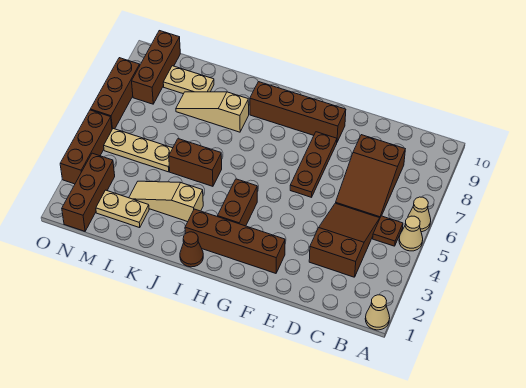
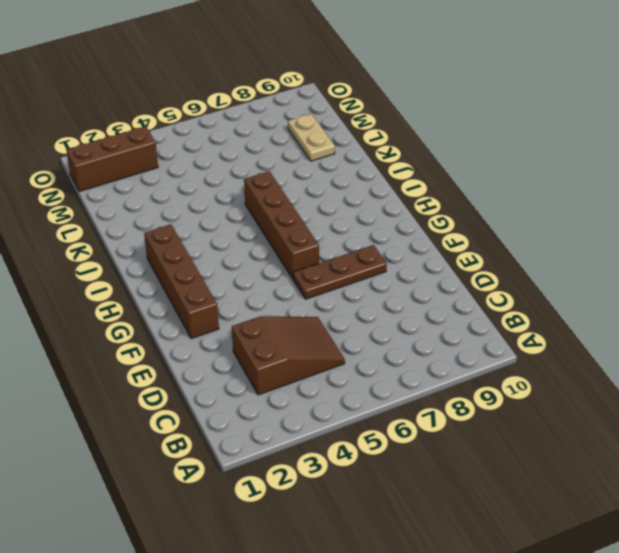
brown 1x4 brick [244,171,319,279] -> brown 1x4 brick moved to [250,82,346,142]
none -> tan 1x1 cone [365,295,390,330]
none -> tan 1x1 cone [399,216,423,251]
none -> tan 1x1 cone [408,197,431,232]

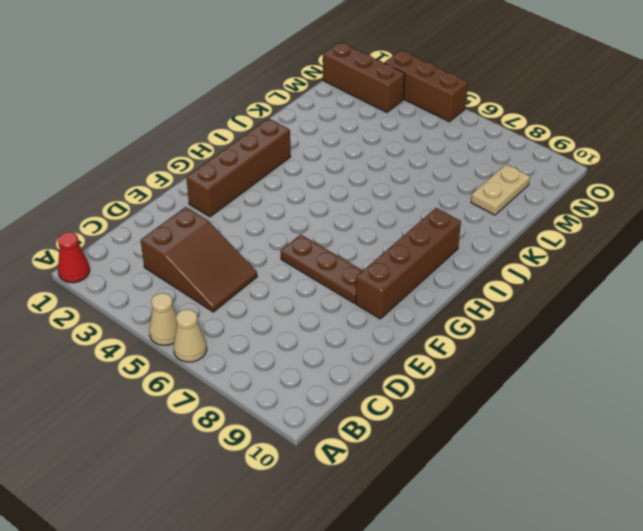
red 1x1 cone [58,232,90,283] -> tan 1x1 cone [365,295,390,330]
none -> brown 1x1 plate [373,216,403,246]
none -> brown 2x3 slope [336,135,405,218]
none -> brown 1x2 brick [218,179,257,226]

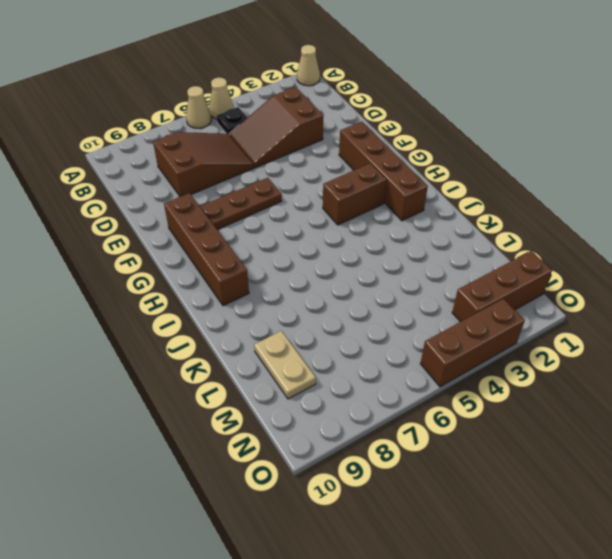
black 1x1 plate [217,107,248,134] -> brown 1x1 plate [373,216,403,246]
none -> brown 1x1 cone [180,232,203,267]
none -> tan 1x3 slope [129,181,203,222]
none -> brown 1x2 brick [169,139,222,186]

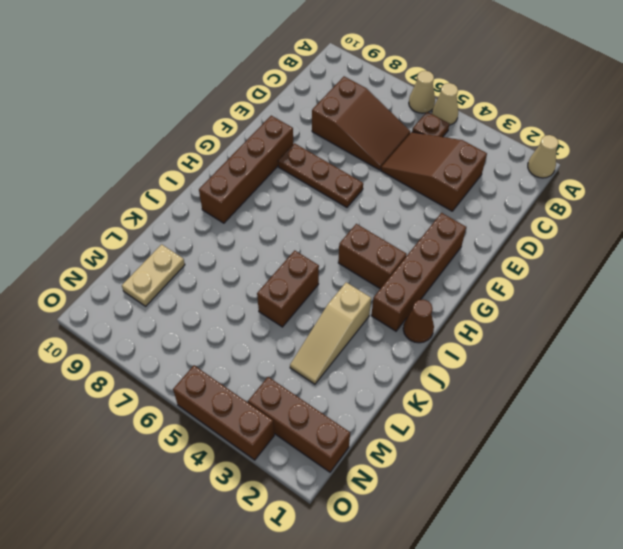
none -> tan 1x3 slope [176,92,249,132]
none -> tan 1x2 plate [96,190,149,228]
none -> tan 1x3 plate [104,129,173,172]

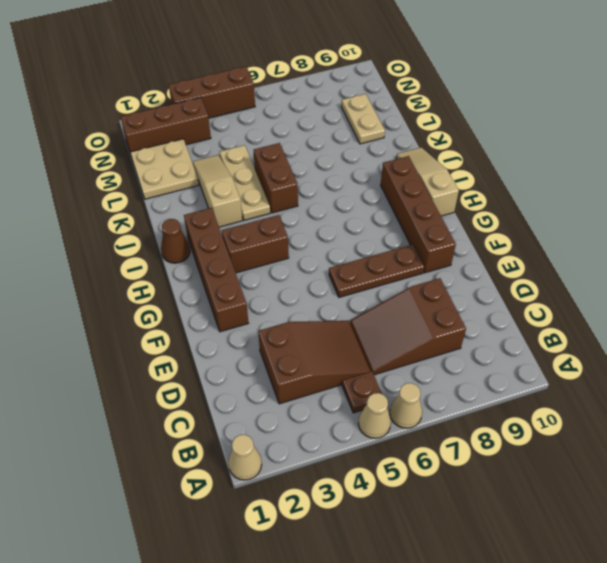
tan 1x3 slope [396,147,459,216] -> tan 1x3 slope moved to [176,92,249,132]
tan 1x3 plate [219,145,270,220] -> tan 1x3 plate moved to [104,129,173,172]
tan 2x2 plate [130,139,199,199] -> tan 1x2 plate [96,190,149,228]
none -> brown 1x3 brick [132,31,180,104]
none -> brown 1x3 brick [90,58,140,129]

